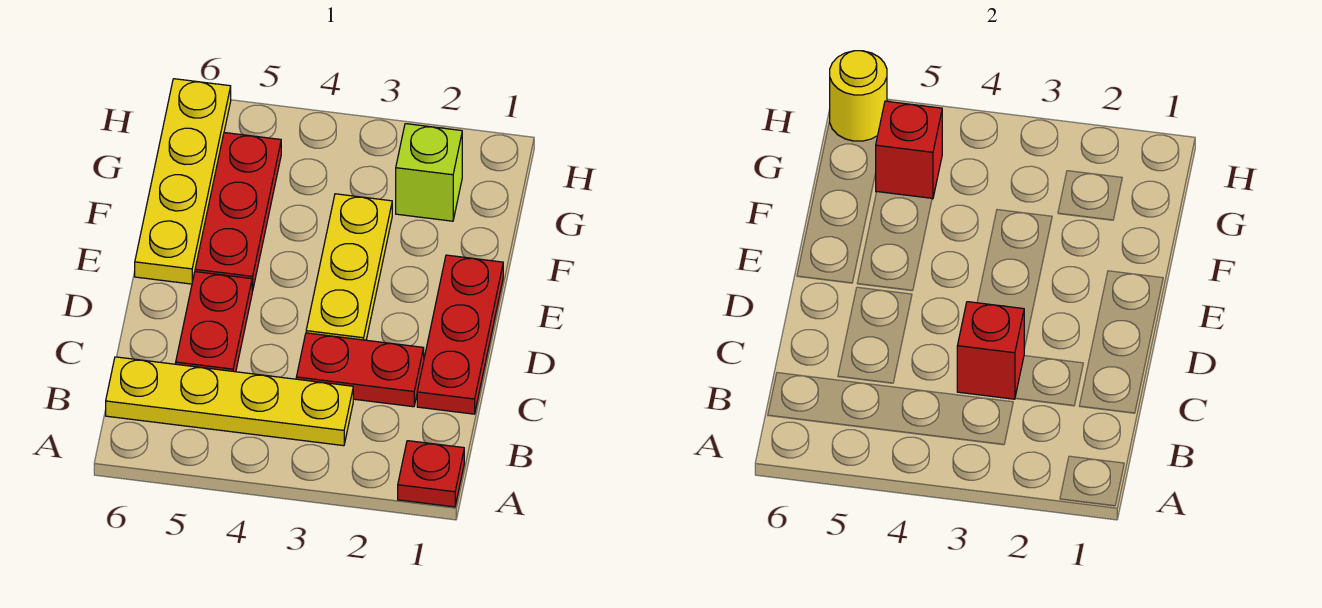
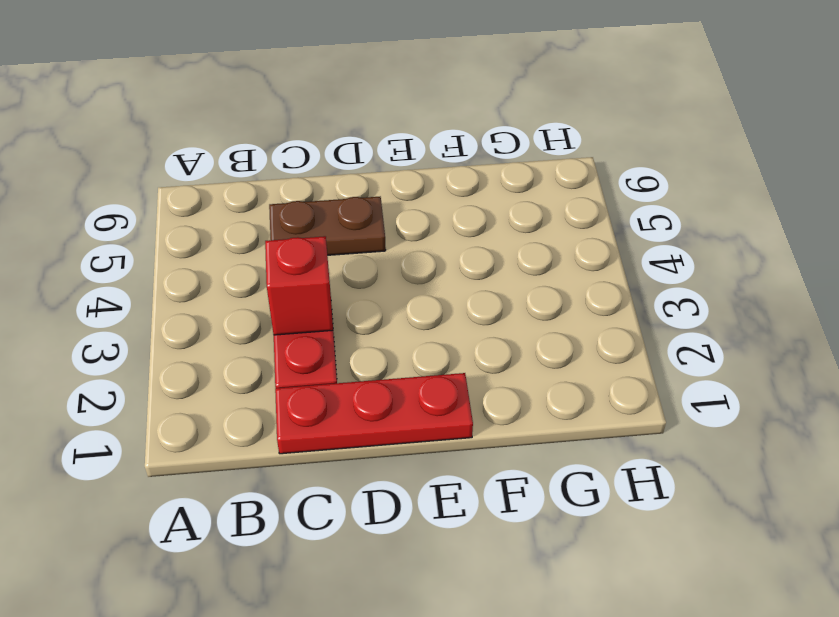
brown 1x2 plate [269,197,386,255] -> red 1x2 plate [176,272,252,372]
none -> red 1x1 plate [398,441,464,507]
none -> yellow 1x4 plate [106,357,353,446]
none -> yellow 1x3 plate [306,194,392,340]

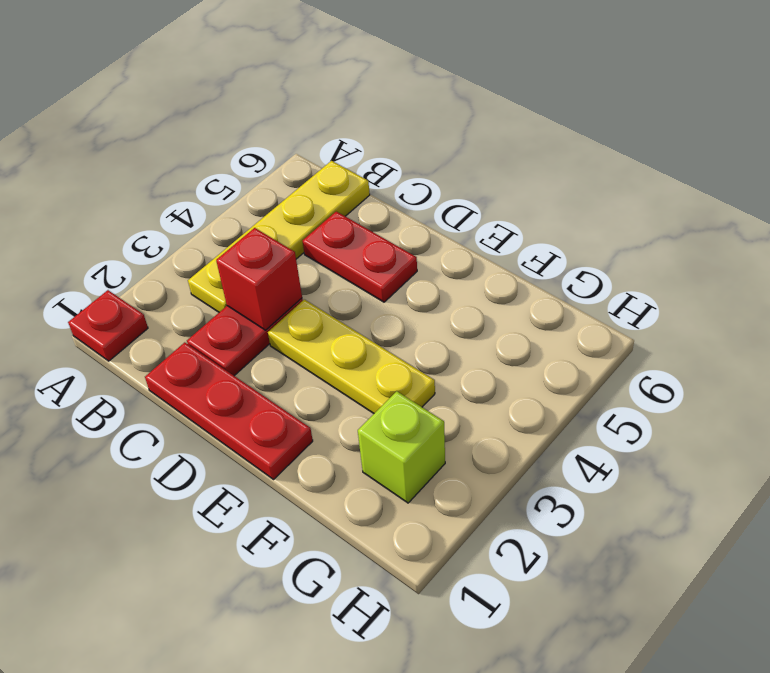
none -> red 1x3 plate [195,133,281,291]
none -> yellow 1x4 plate [135,79,231,284]
none -> red 1x1 brick [875,101,942,199]

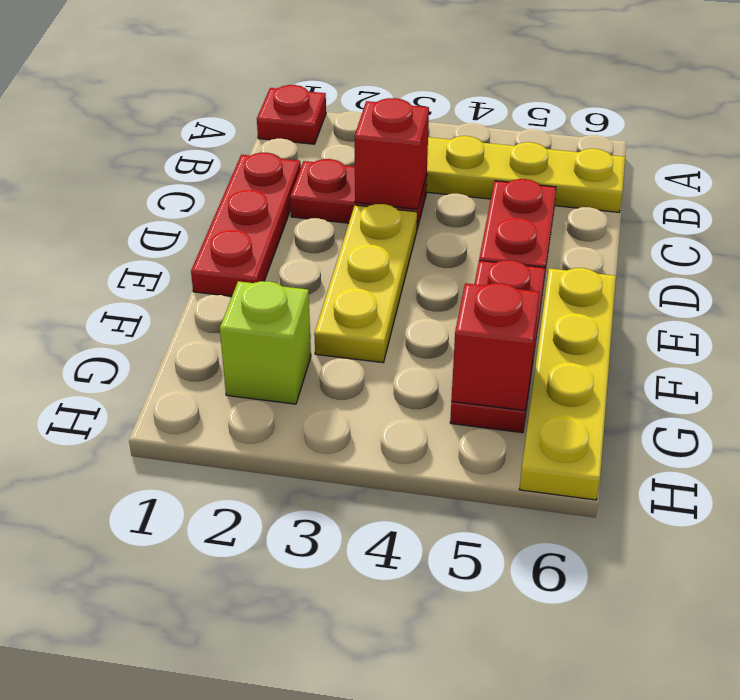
none -> yellow 1x1 round brick [830,51,887,141]

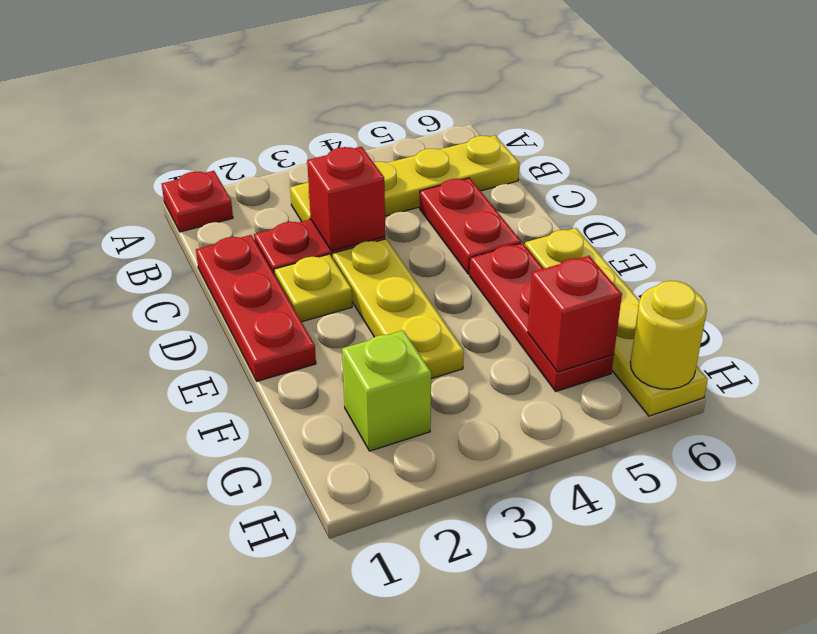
yellow 1x1 plate [274,254,352,322] -> none

